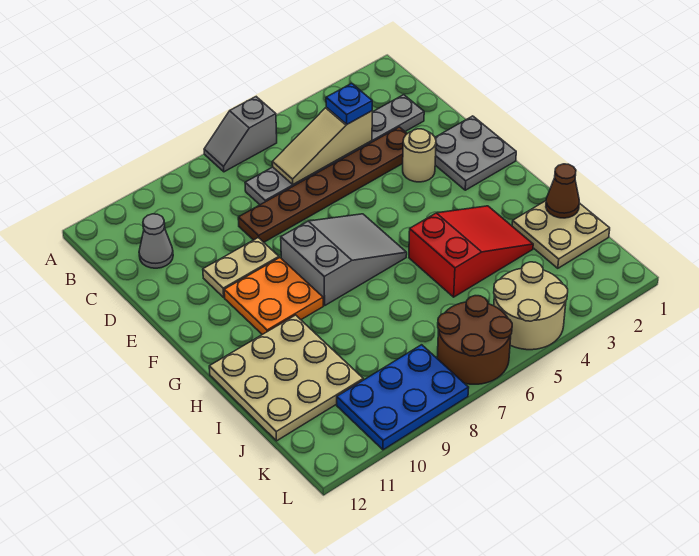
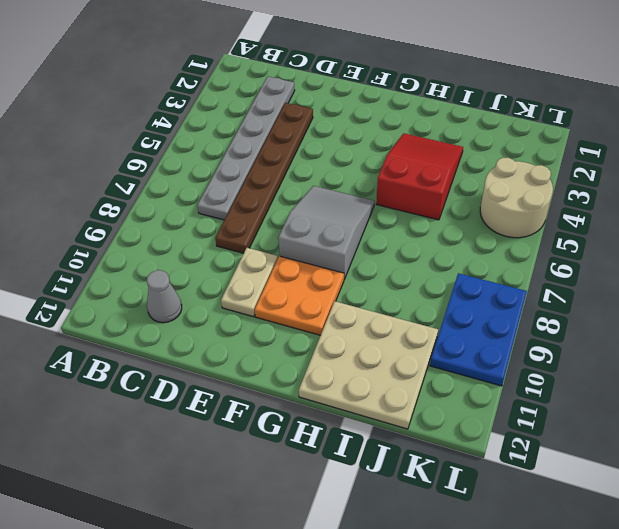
none -> grey 1x2 slope [204,97,277,172]
none -> grey 2x2 plate [435,116,516,190]
none -> tan 1x1 round brick [403,129,436,182]

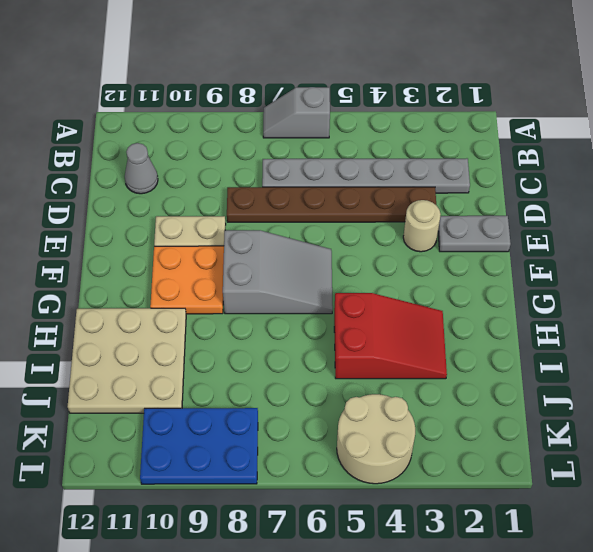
grey 1x2 plate [438,216,511,252] -> grey 2x2 plate [435,116,516,190]
none -> tan 2x2 plate [512,201,610,268]
none -> brown 2x2 round brick [437,296,512,384]
none -> tan 1x3 slope [272,107,372,185]

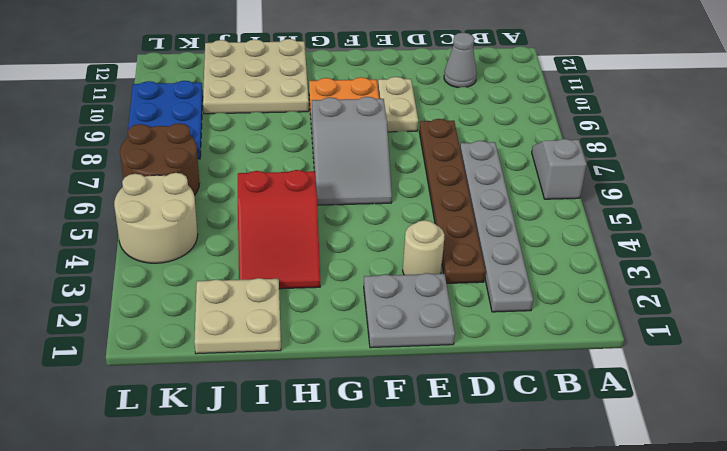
none -> tan 1x3 slope [272,107,372,185]
none -> brown 1x1 cone [546,164,579,218]
none -> blue 1x1 plate [326,83,372,124]

